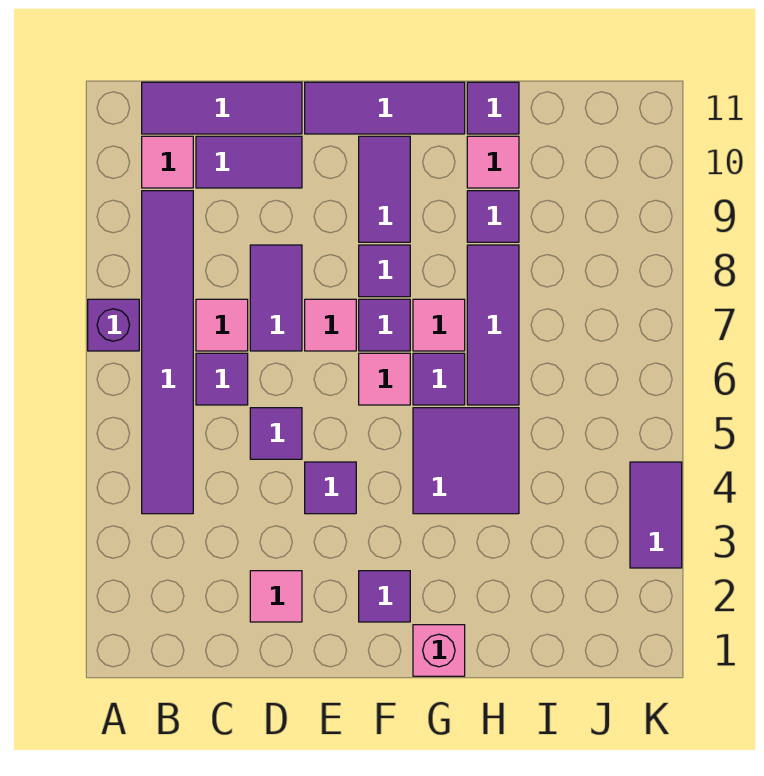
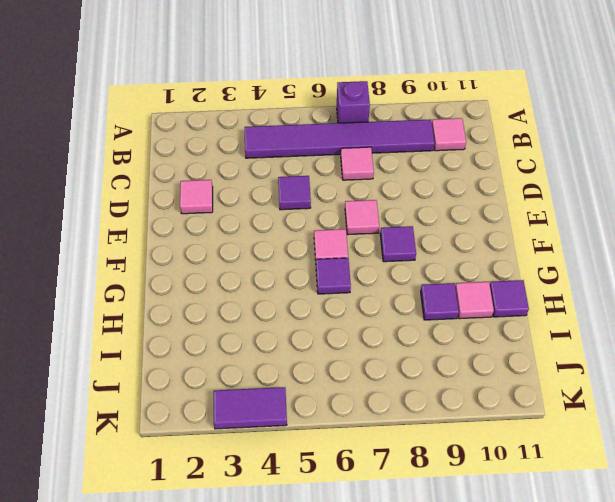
none -> purple 1x3 tile [142,82,302,134]
none -> purple 1x1 tile [196,353,248,405]
none -> purple 1x2 tile [196,136,302,188]

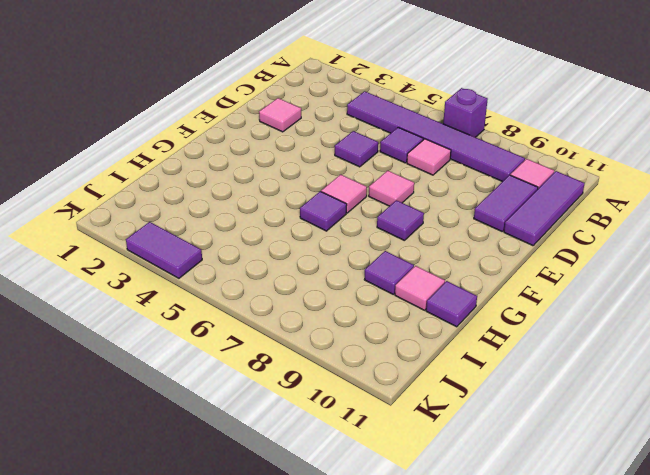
none -> purple 1x2 tile [250,245,302,351]
none -> purple 1x1 tile [305,462,356,514]
none -> purple 1x3 tile [305,82,465,134]

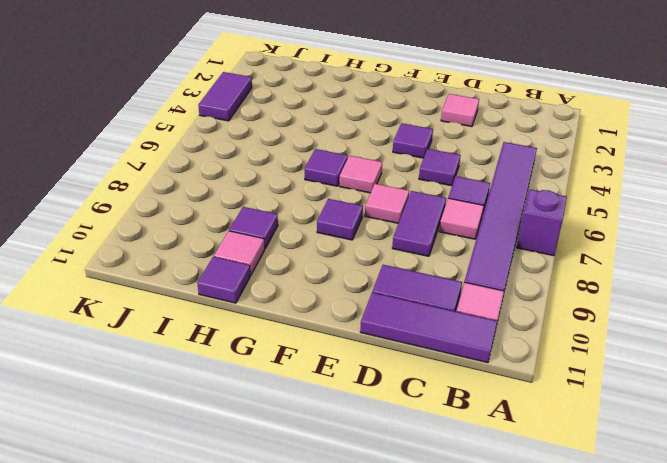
none -> purple 1x3 tile [305,82,465,134]
none -> purple 1x1 tile [359,571,410,622]
none -> purple 1x1 tile [359,299,410,351]

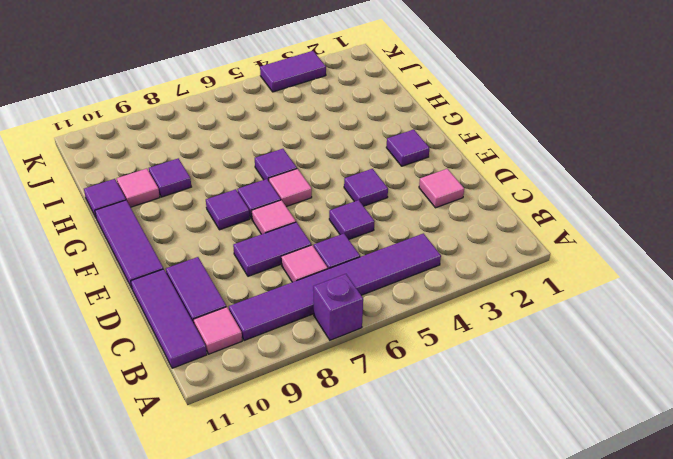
none -> purple 1x2 tile [359,136,410,242]
none -> pink 1x1 brick [413,625,465,676]
none -> purple 2x2 tile [413,408,519,514]

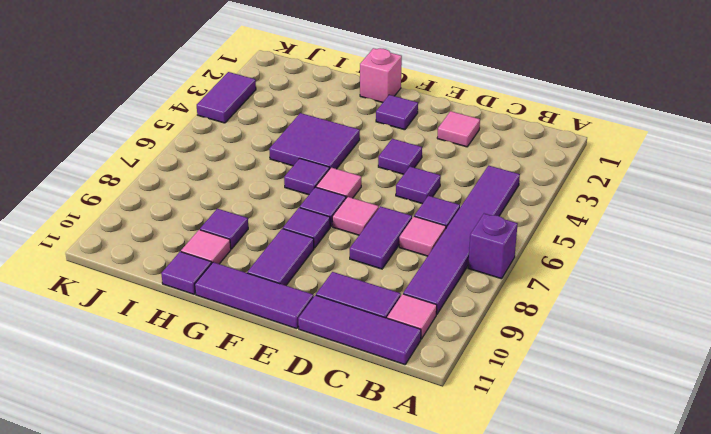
none -> pink 1x1 tile [413,299,465,351]
none -> purple 1x3 tile [467,245,519,405]

